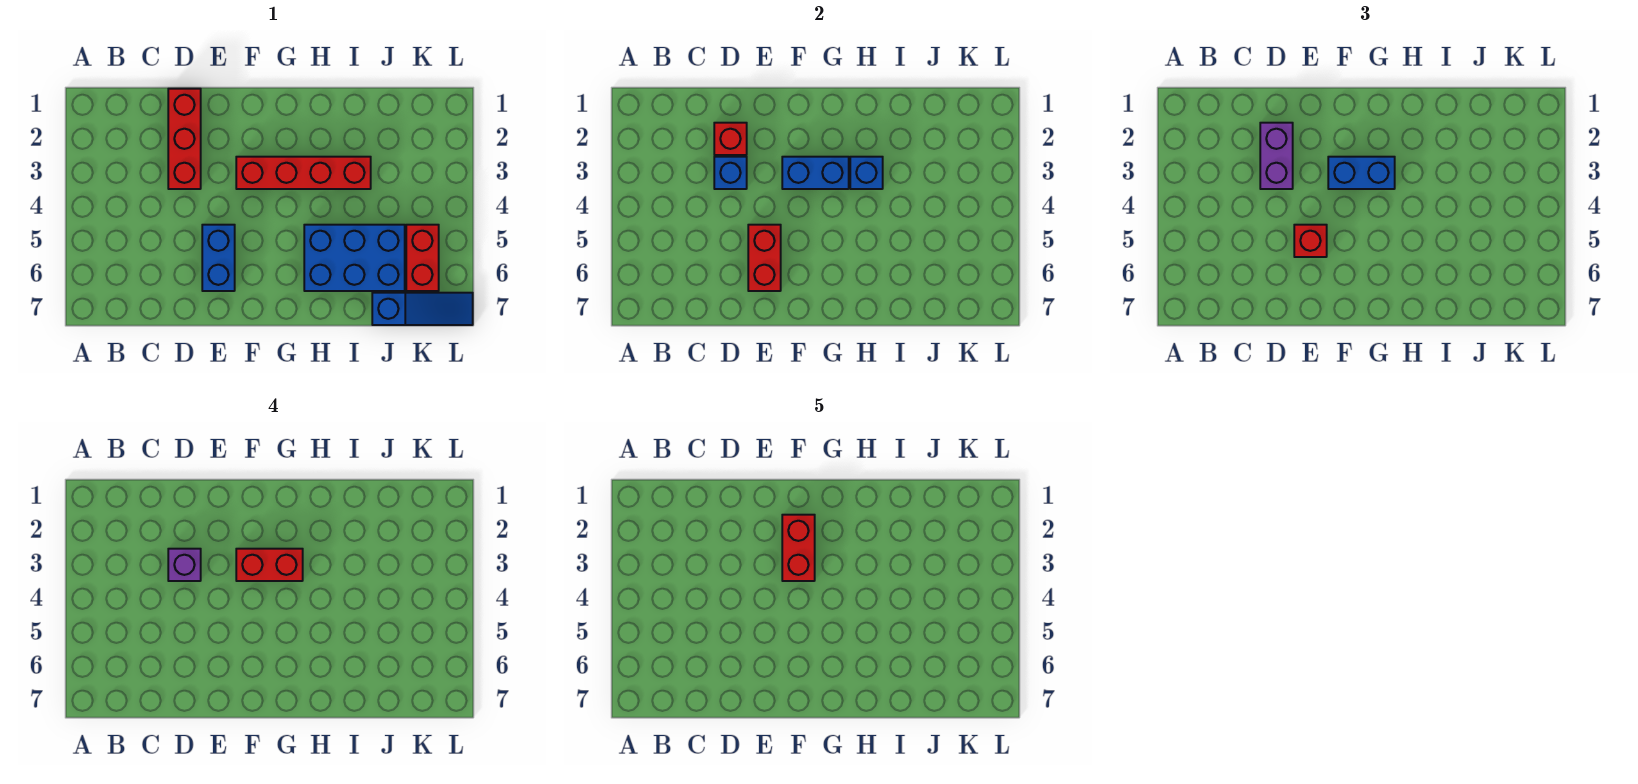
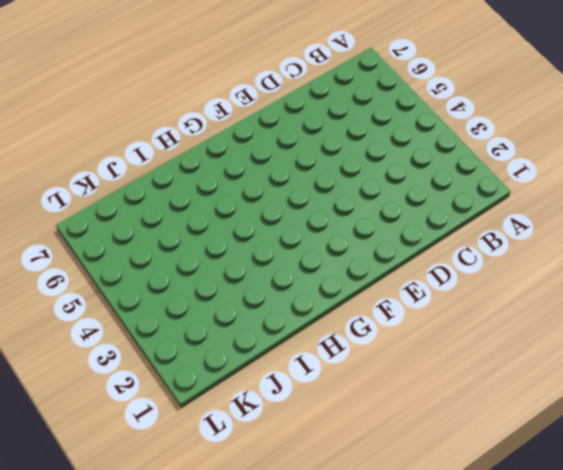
none -> red 1x3 brick [168,89,201,189]
none -> blue 1x2 brick [202,225,235,291]
none -> red 1x4 brick [236,157,371,189]

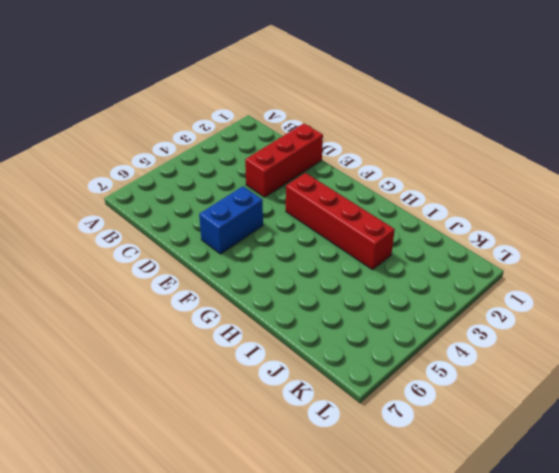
none -> blue 2x3 brick [304,225,405,291]
none -> blue 1x3 slope [372,293,473,325]
none -> red 1x2 brick [406,225,439,291]

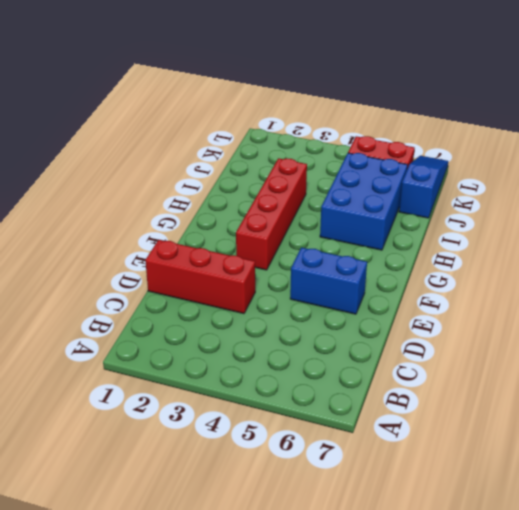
none -> red 1x1 brick [714,123,747,155]
none -> blue 1x1 brick [714,157,747,189]
none -> red 1x2 brick [748,225,781,291]

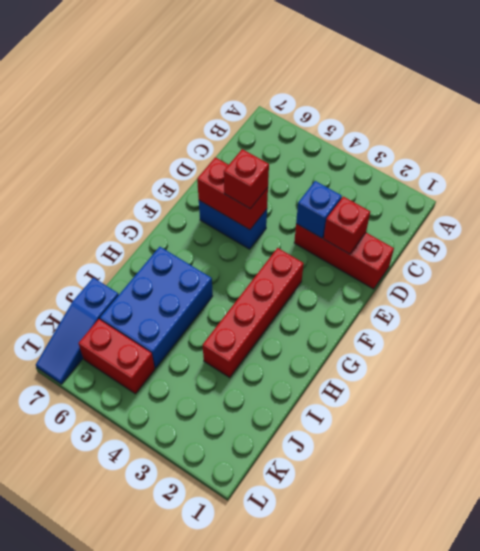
none -> blue 1x2 brick [782,157,849,189]
none -> blue 1x1 brick [850,157,883,189]
none -> purple 1x2 brick [1260,123,1293,189]

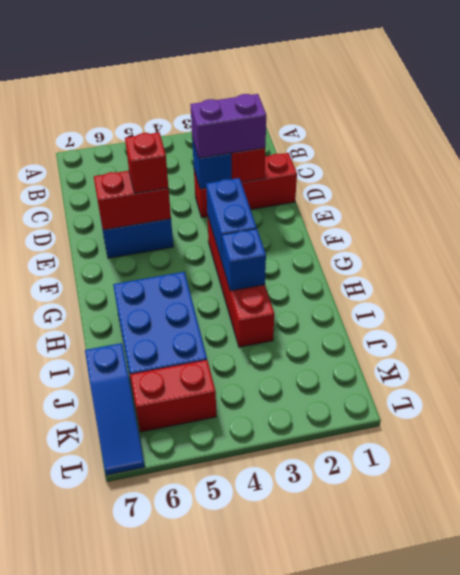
none -> blue 1x2 brick [1328,157,1395,189]
none -> purple 1x1 brick [168,549,201,581]
none -> red 1x2 brick [236,549,303,581]

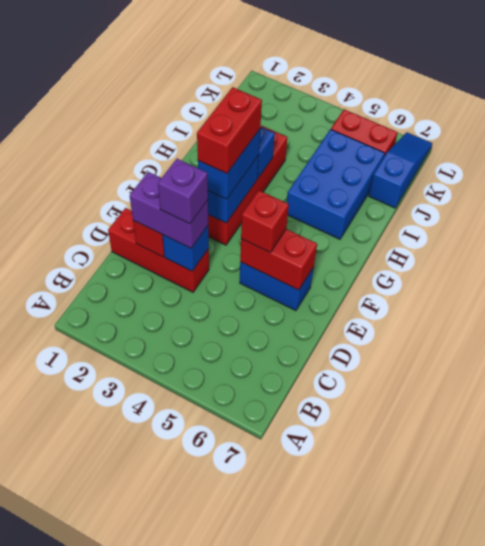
none -> red 1x2 brick [782,515,815,581]

